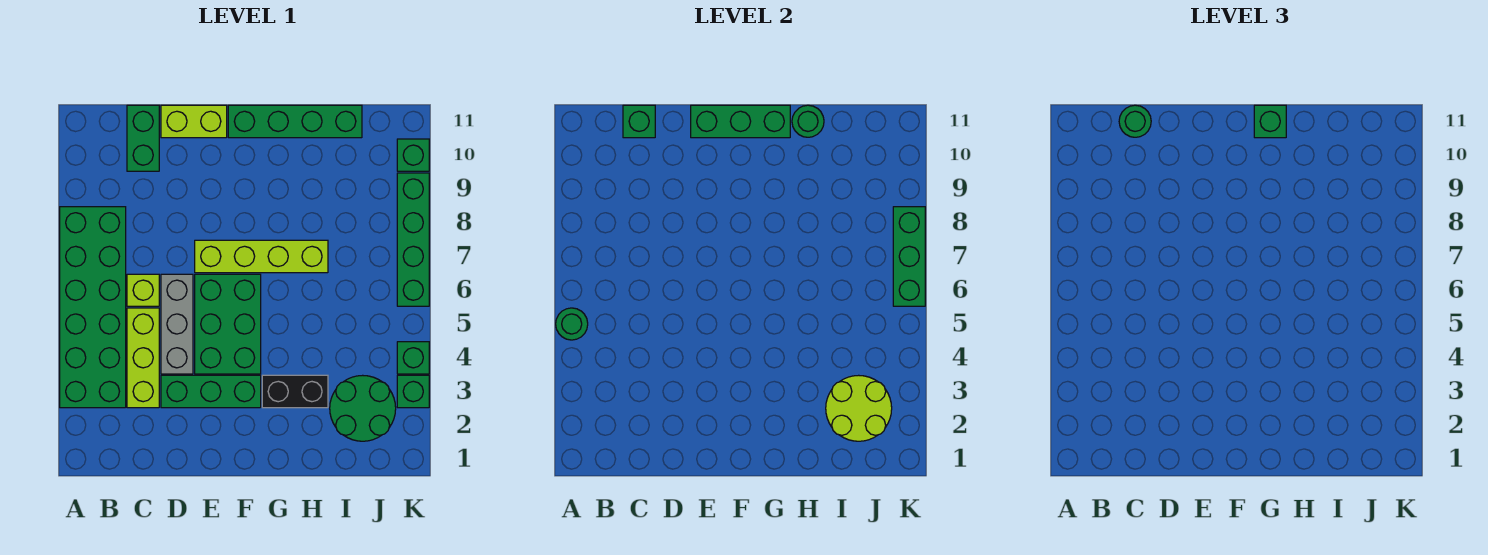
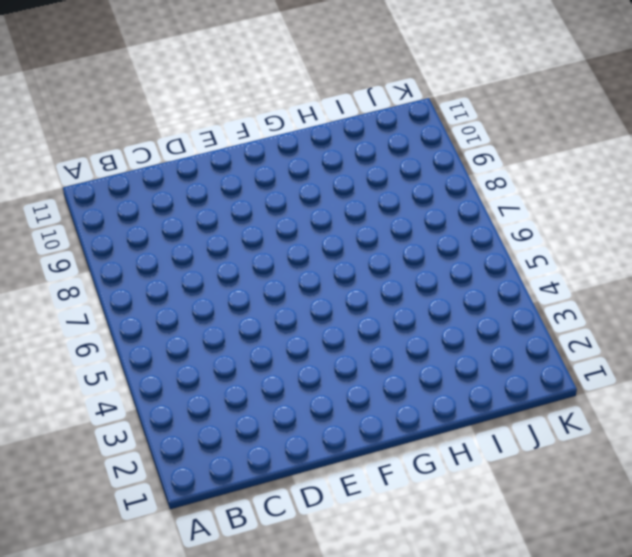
none -> green 2x6 brick [60,207,126,408]
none -> lime 1x3 brick [127,308,159,408]
none -> lime 1x1 brick [127,274,159,306]

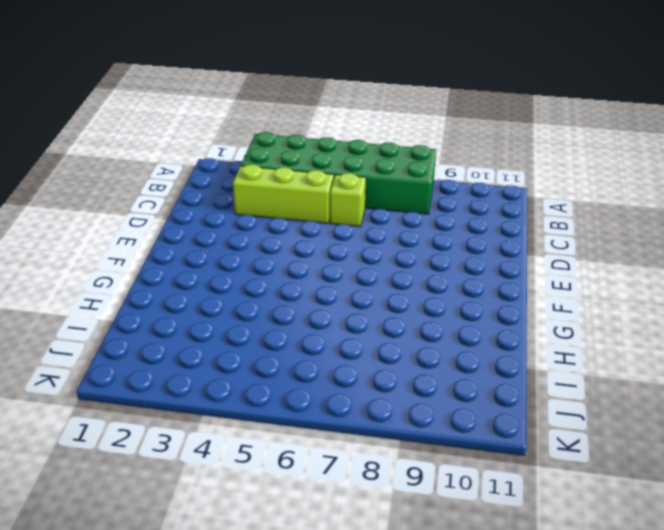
none -> green 1x2 brick [127,105,159,171]
none -> green 1x3 brick [161,375,261,408]
none -> grey 1x3 brick [161,274,193,374]

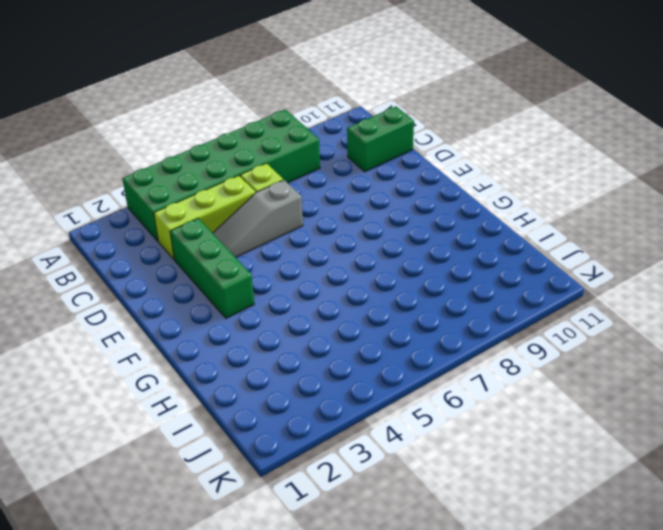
grey 1x3 slope [213,180,303,257] -> grey 1x3 brick [161,274,193,374]
none -> lime 1x2 brick [161,105,227,138]
none -> green 2x3 brick [195,274,261,374]
none -> lime 1x4 brick [195,240,328,273]

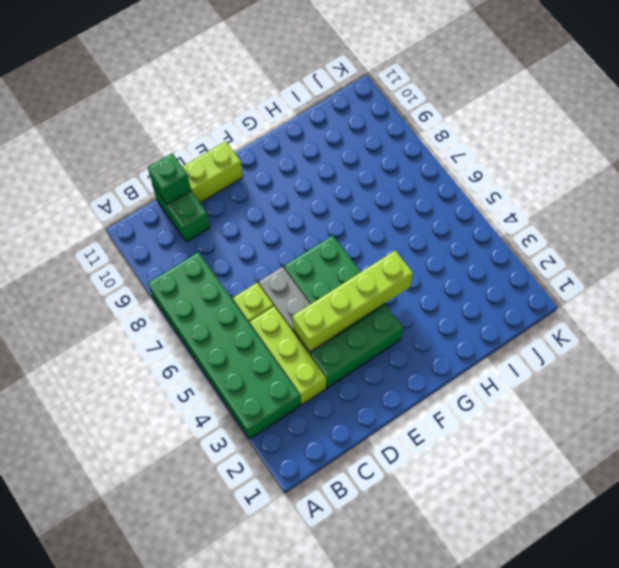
lime 1x4 brick [292,251,413,352] -> lime 1x4 brick moved to [195,240,328,273]
none -> green 1x4 brick [228,105,362,138]
none -> black 1x2 brick [262,375,328,408]
none -> green 2x2 round brick [330,375,396,441]

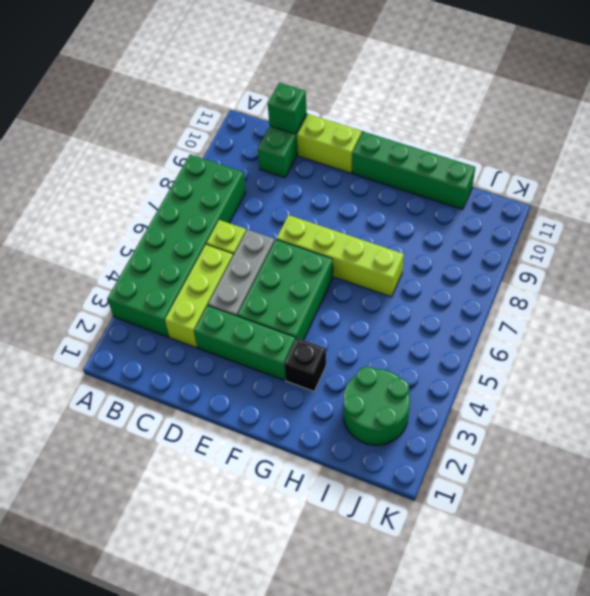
black 1x1 brick [284,338,326,391] -> black 1x2 brick [262,375,328,408]
none -> green 1x1 brick [397,375,429,408]
none -> green 1x1 brick [397,342,429,374]
none -> green 1x4 brick [397,173,429,306]

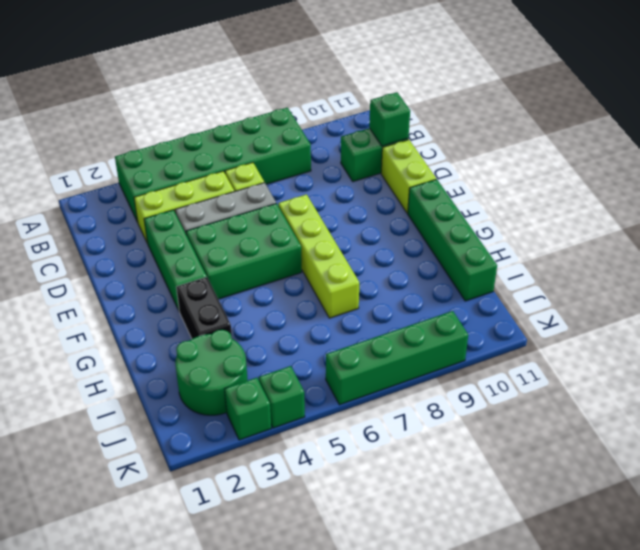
none -> green 1x1 brick [397,139,429,171]
none -> green 1x1 round brick [556,308,588,340]
none -> green 1x3 brick [691,105,790,138]

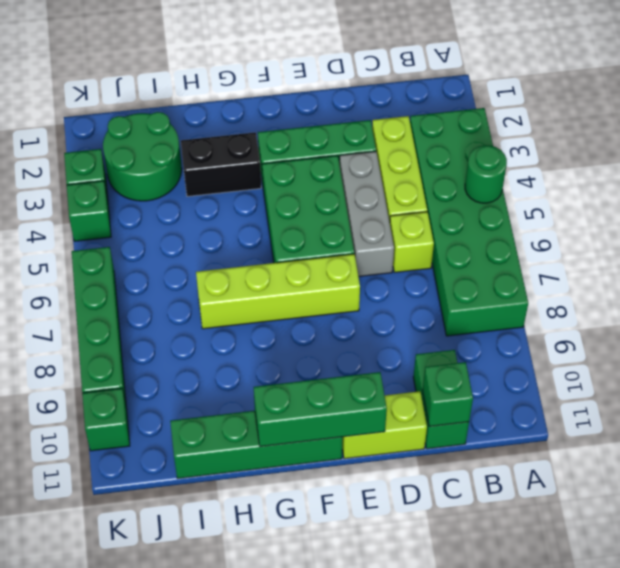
none -> green 1x1 round brick [792,105,824,137]
none -> lime 2x2 round brick [826,375,892,441]
none -> green 1x3 brick [893,207,925,306]

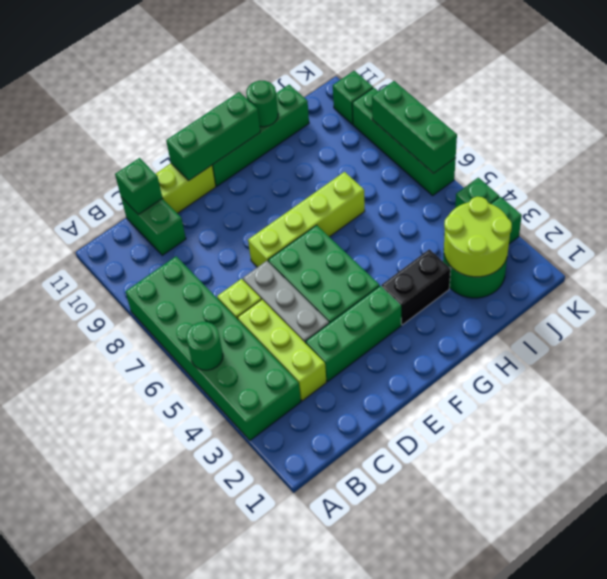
none -> green 1x1 round brick [1119,105,1151,137]
none -> green 1x1 brick [1254,105,1286,138]

